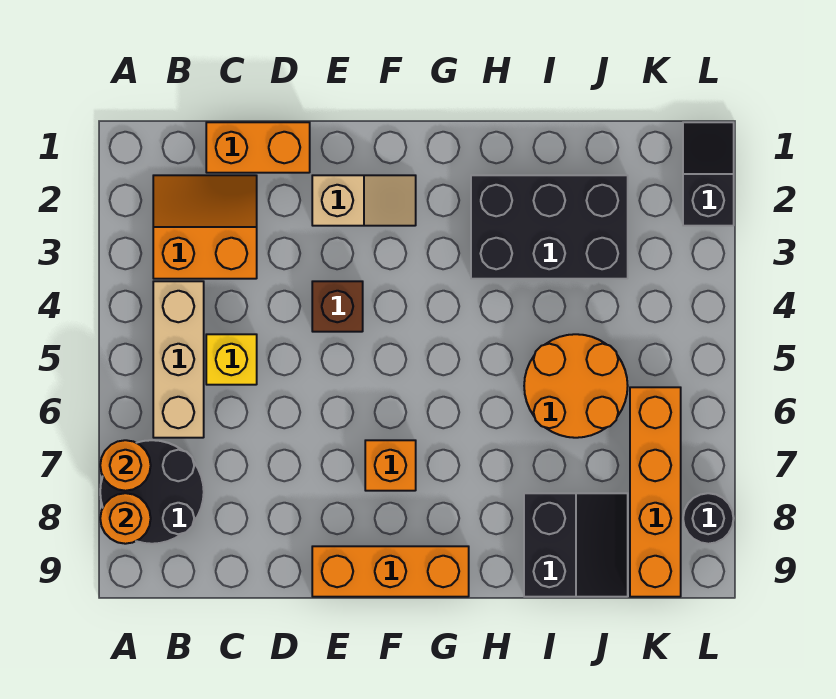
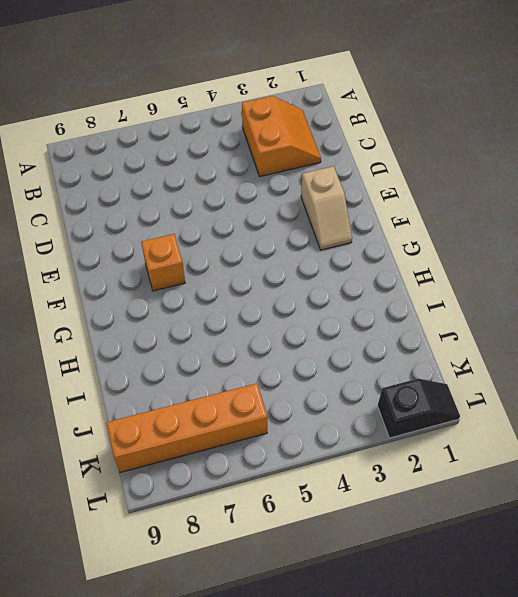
none -> black 2x2 round brick [100,440,204,544]
none -> tan 1x3 brick [153,281,204,438]
none -> orange 1x2 brick [206,122,310,173]

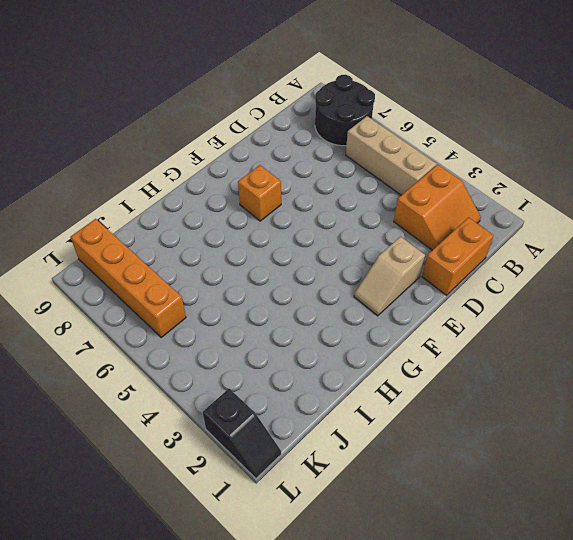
none -> yellow 1x1 brick [206,334,257,385]
none -> brown 1x1 brick [312,281,363,332]
none -> orange 1x3 brick [312,546,469,597]

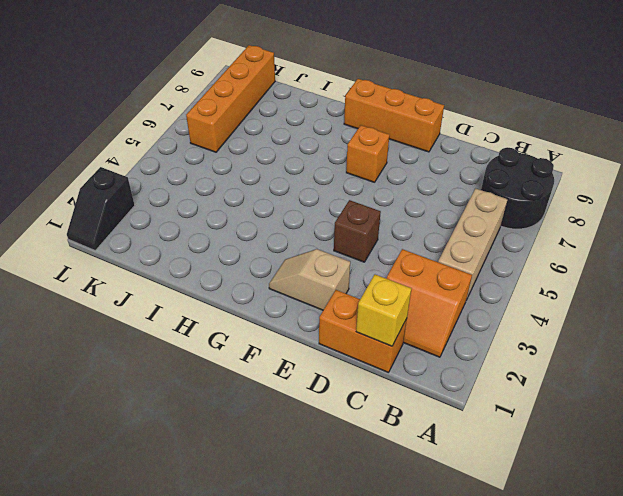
yellow 1x1 brick [356,275,412,346] -> yellow 1x1 brick moved to [206,334,257,385]
none -> black 2x3 brick [471,175,628,279]
none -> orange 2x2 round brick [524,334,628,438]
none -> black 2x2 slope [524,493,628,597]

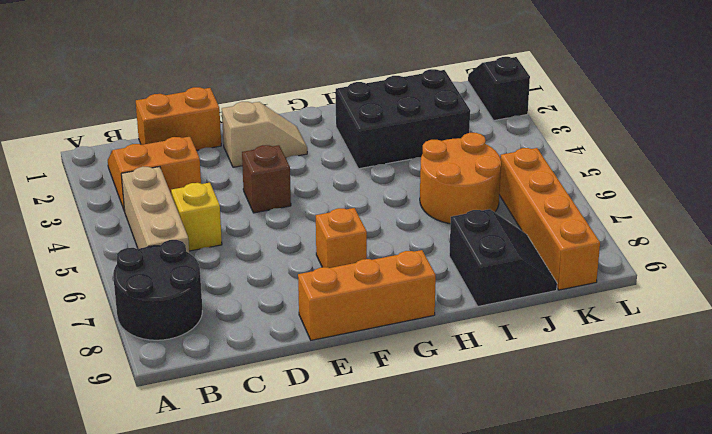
none -> black 1x1 round brick [683,493,734,544]
none -> orange 1x1 round brick [100,440,151,491]
none -> orange 1x1 round brick [100,493,151,544]

